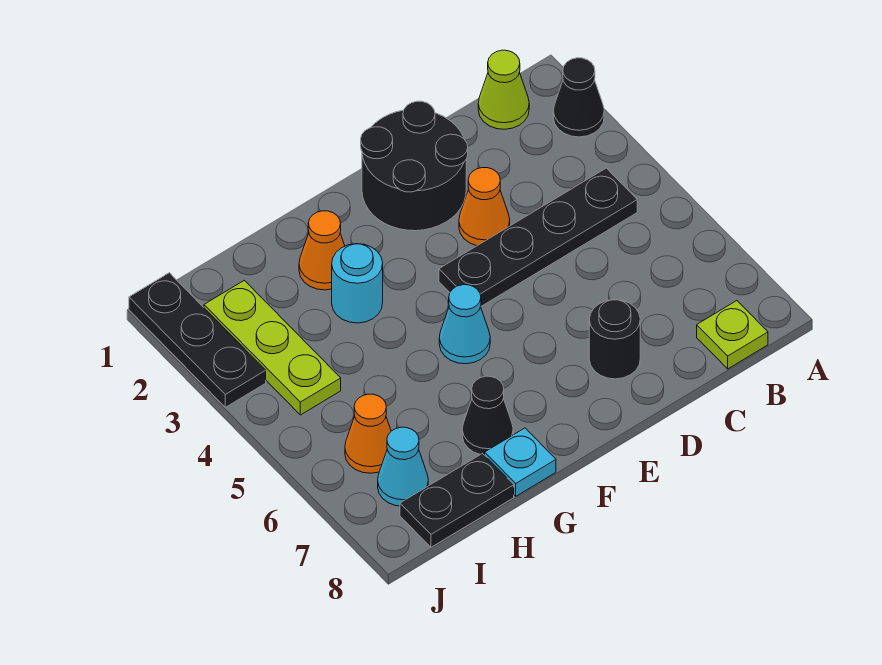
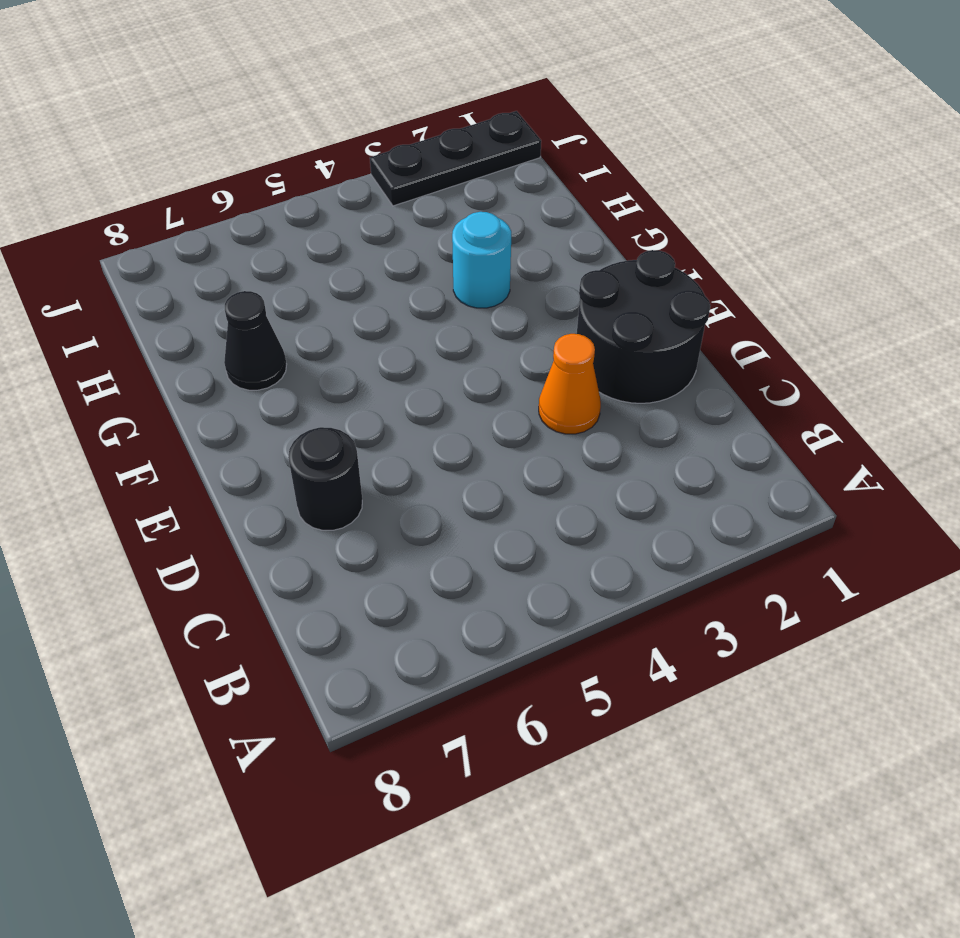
none -> black 1x1 cone [553,58,604,137]
none -> lime 1x1 cone [478,50,529,129]
none -> black 1x4 plate [439,168,637,306]

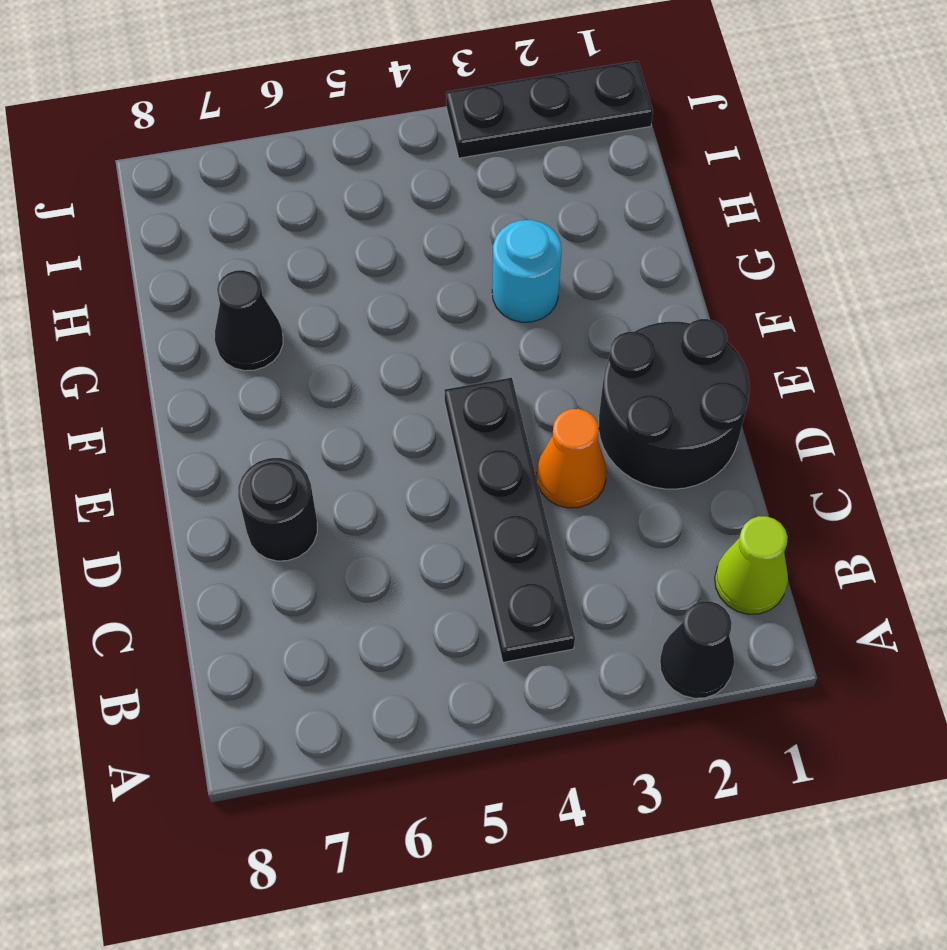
none -> lime 1x1 plate [697,301,768,369]
none -> cyan 1x1 cone [439,285,490,364]
none -> orange 1x1 cone [299,211,345,290]

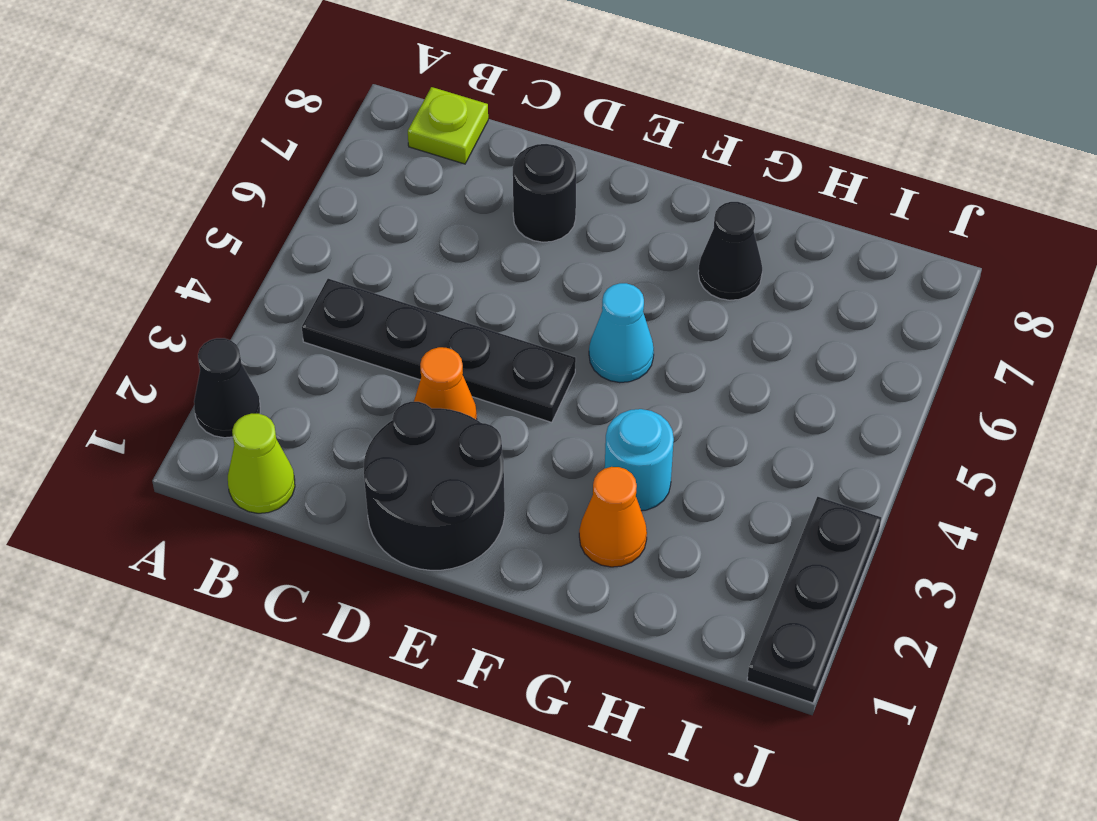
none -> cyan 1x1 plate [485,428,556,496]
none -> black 1x2 plate [400,454,514,547]
none -> lime 1x3 plate [204,280,341,415]

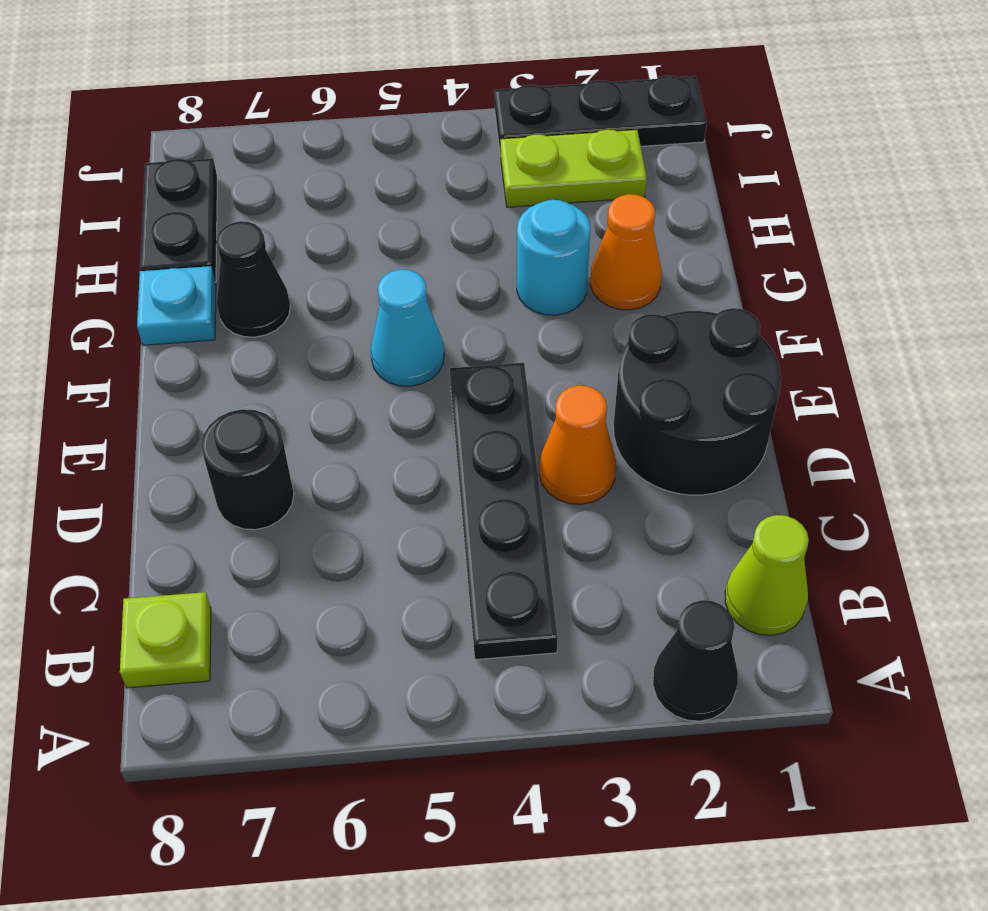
lime 1x2 plate [500,130,647,207] -> lime 1x3 plate [204,280,341,415]
none -> orange 1x1 cone [345,394,391,473]
none -> cyan 1x1 cone [378,427,428,506]

